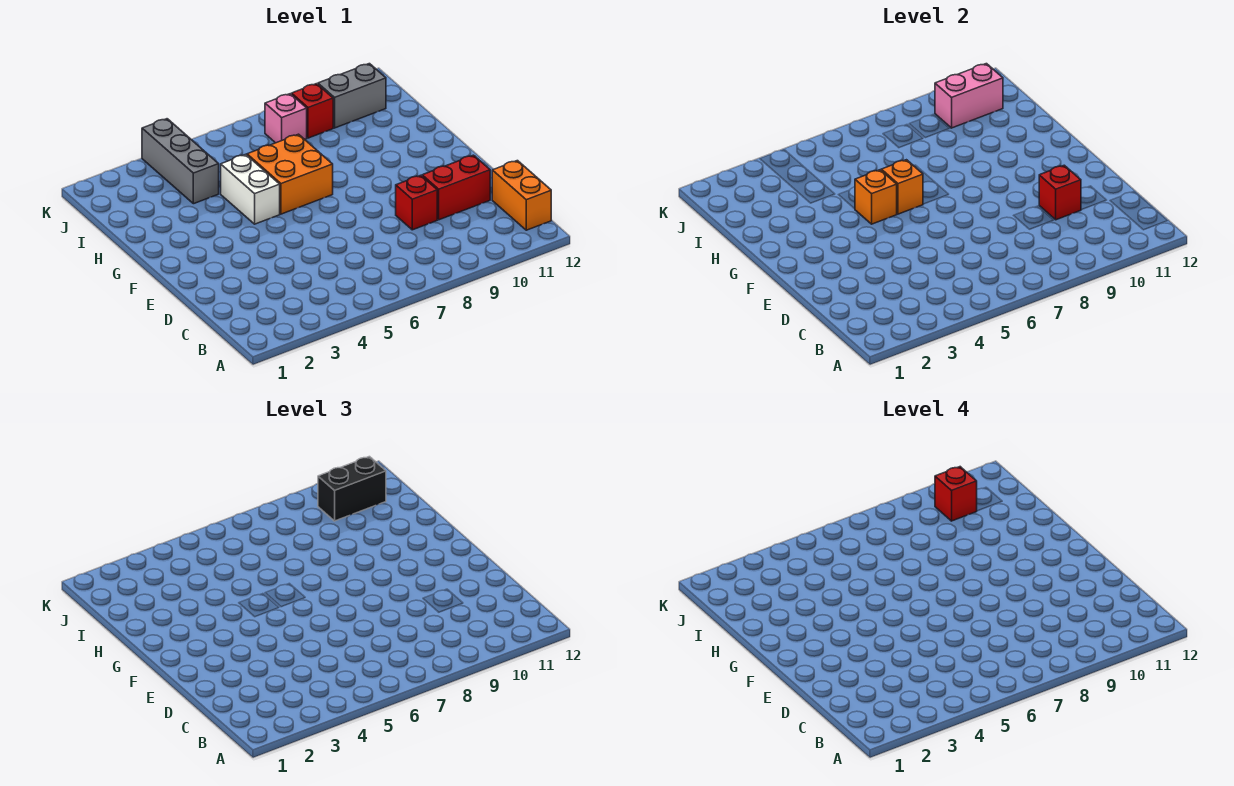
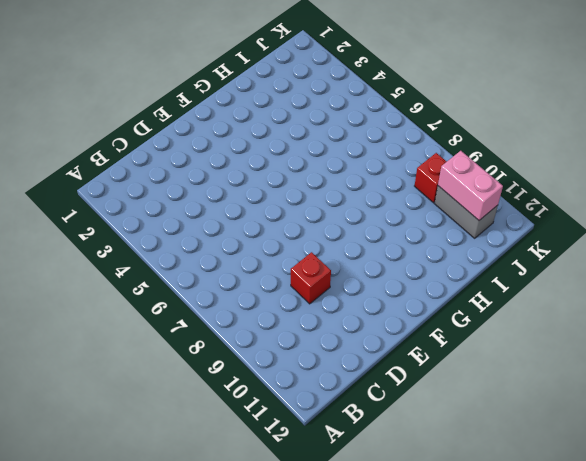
none -> orange 1x2 brick [492,161,551,230]
none -> red 1x2 brick [422,155,490,220]
none -> white 1x2 brick [221,154,280,224]

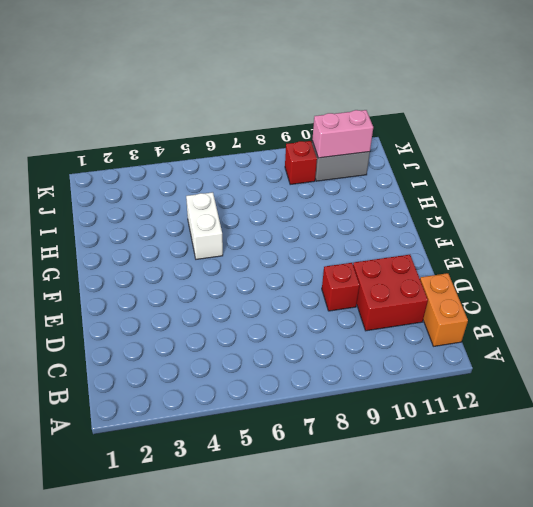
red 2x2 brick [353,255,428,331] -> red 1x2 brick [422,155,490,220]
none -> orange 2x2 brick [247,134,333,214]
none -> grey 1x3 brick [142,119,219,204]
none -> pink 1x1 brick [265,94,307,143]

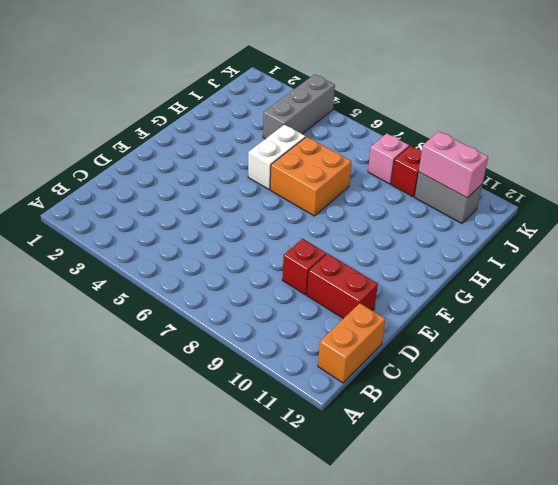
none -> red 1x1 brick [1039,165,1081,220]
none -> orange 1x1 brick [855,170,897,224]
none -> orange 1x1 brick [881,160,923,214]

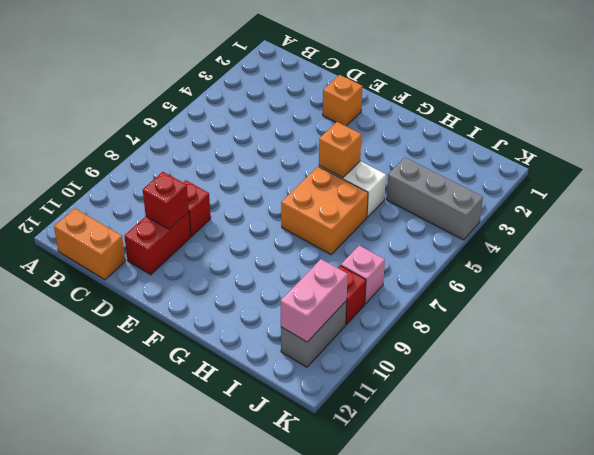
orange 1x1 brick [323,75,363,126] -> orange 1x1 brick moved to [881,160,923,214]
none -> black 1x2 brick [318,457,386,521]
none -> red 1x1 brick [935,467,977,521]

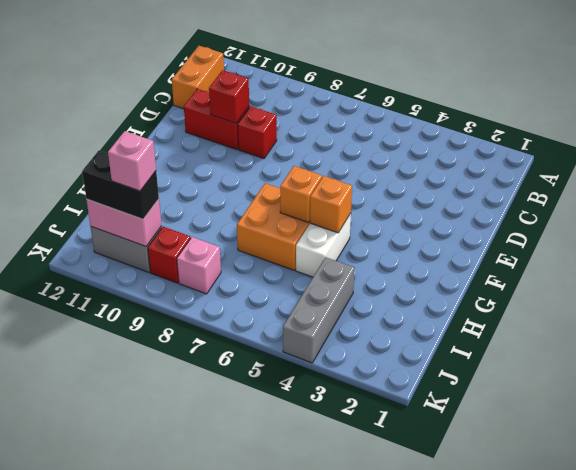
pink 1x1 brick [108,131,156,191] -> red 1x1 brick [935,467,977,521]

